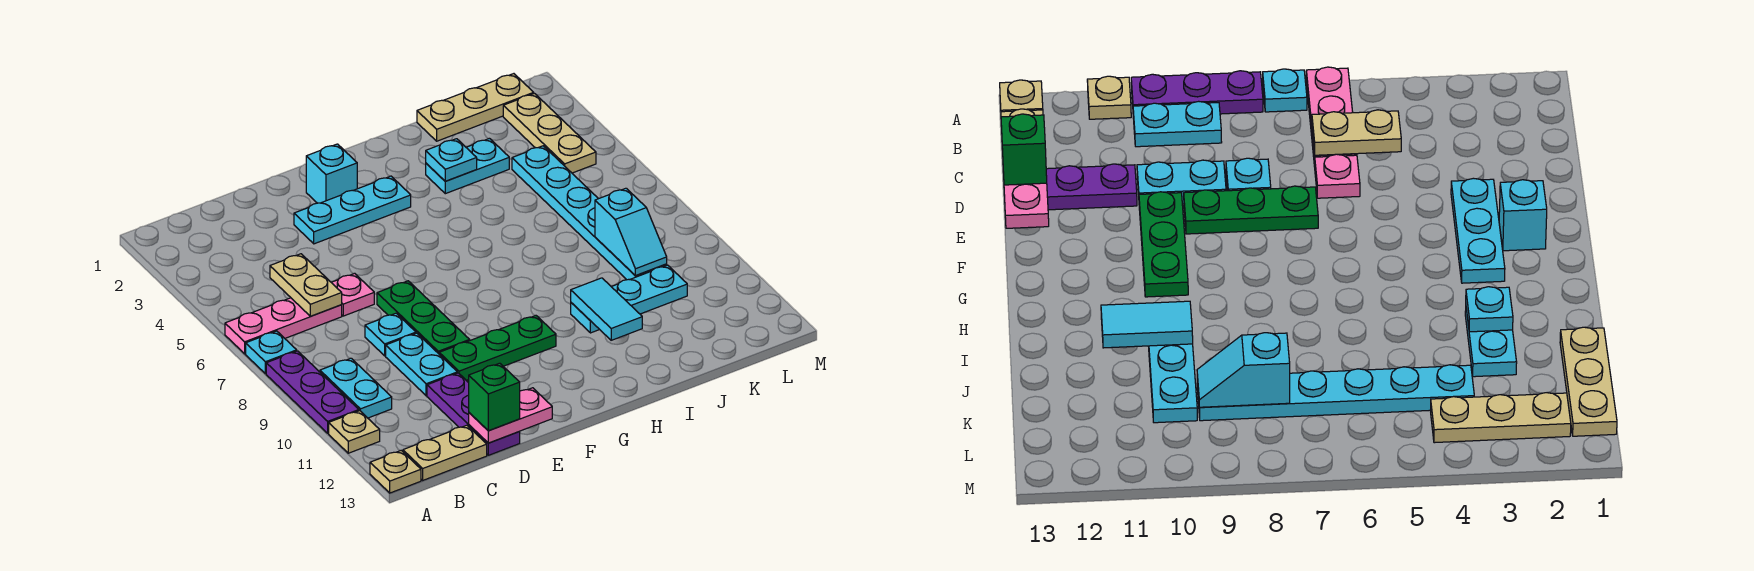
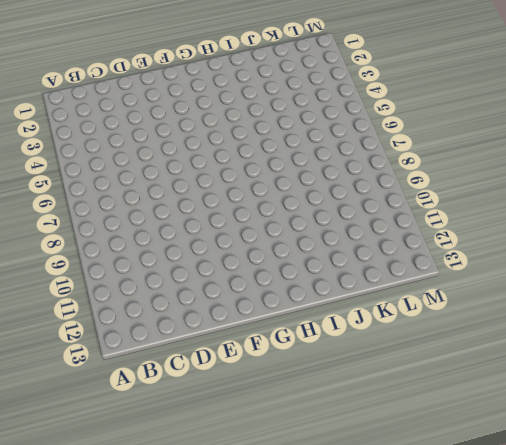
none -> pink 1x3 plate [225,298,342,354]
none -> cyan 1x1 plate [246,331,297,374]
none -> purple 1x3 plate [266,351,359,433]

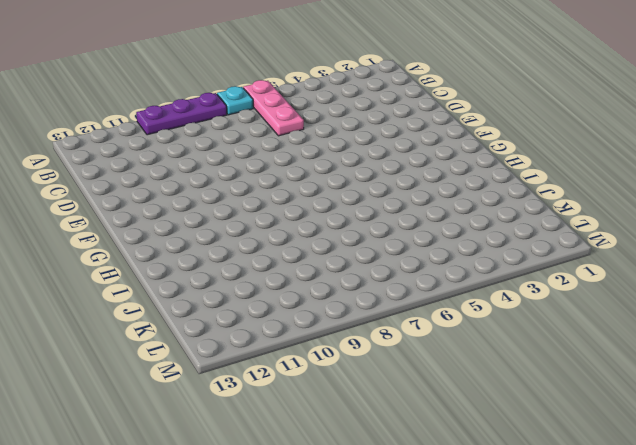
none -> tan 1x1 plate [329,411,380,453]
none -> tan 1x1 plate [370,451,421,493]
none -> cyan 1x2 plate [320,358,392,418]

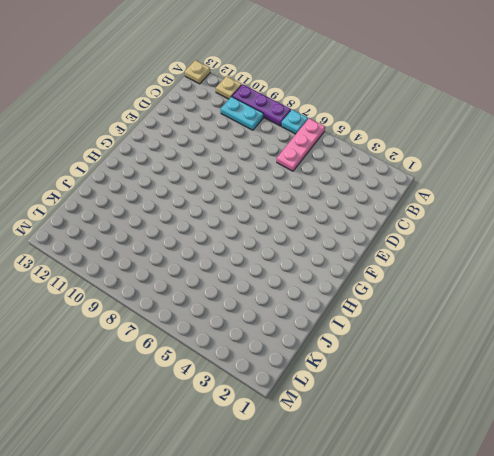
none -> tan 1x2 plate [403,425,487,480]
none -> pink 1x1 plate [331,273,374,316]
none -> cyan 1x1 plate [365,313,416,356]

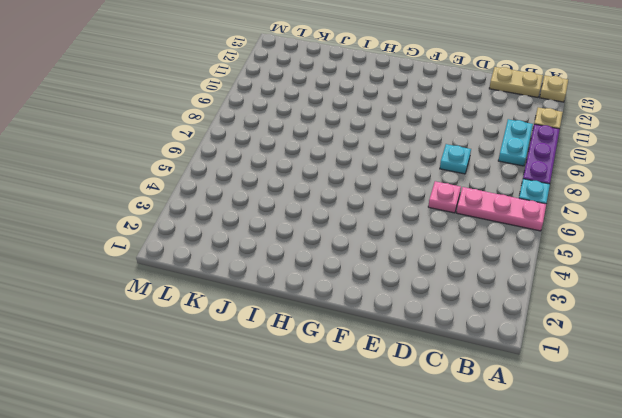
none -> cyan 1x2 plate [386,333,457,396]
none -> purple 1x3 plate [427,373,520,455]
none -> cyan 1x3 plate [294,176,411,244]

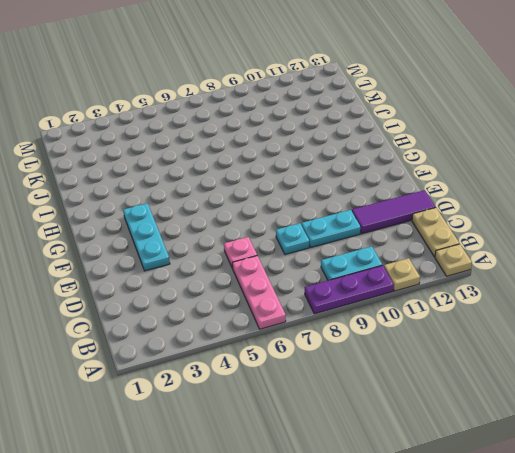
purple 1x3 tile [352,190,436,234] -> purple 1x3 plate [427,373,520,455]
none -> cyan 1x1 plate [246,331,297,374]
none -> green 1x3 plate [377,281,470,354]
none -> green 1x3 plate [439,316,556,380]

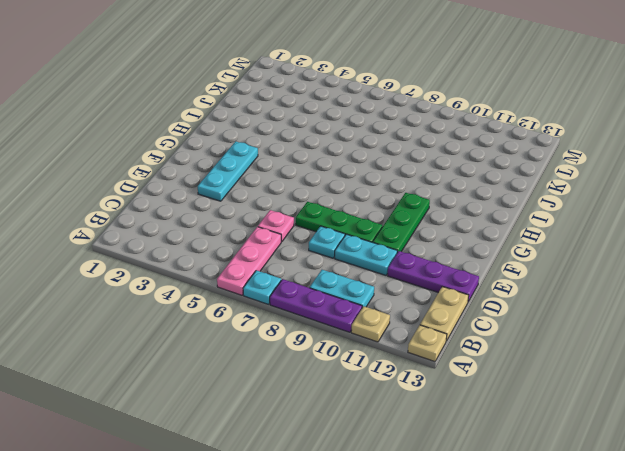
none -> cyan 1x1 brick [306,144,357,203]
none -> cyan 1x2 plate [426,139,509,194]
none -> cyan 1x3 plate [571,265,687,333]

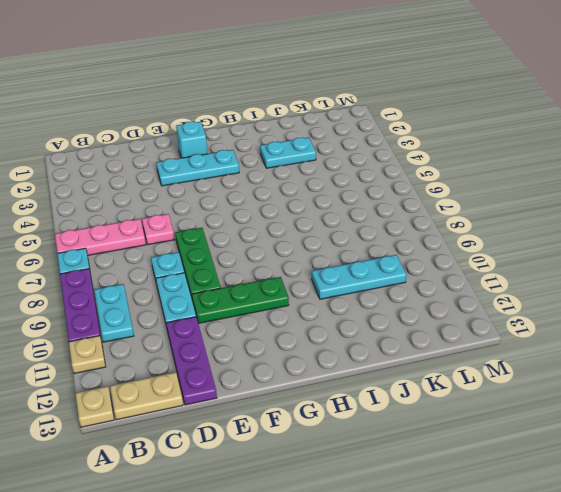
none -> tan 1x3 plate [417,74,534,141]
none -> cyan 1x6 plate [512,146,667,280]
none -> tan 1x3 plate [503,94,596,173]

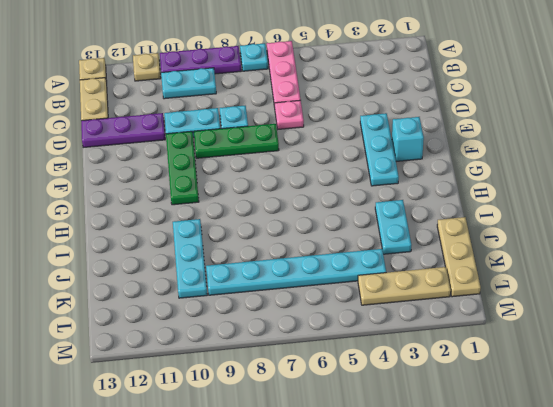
none -> tan 1x2 plate [270,254,342,316]
none -> pink 1x2 plate [469,388,552,443]
none -> cyan 1x1 plate [426,139,477,181]

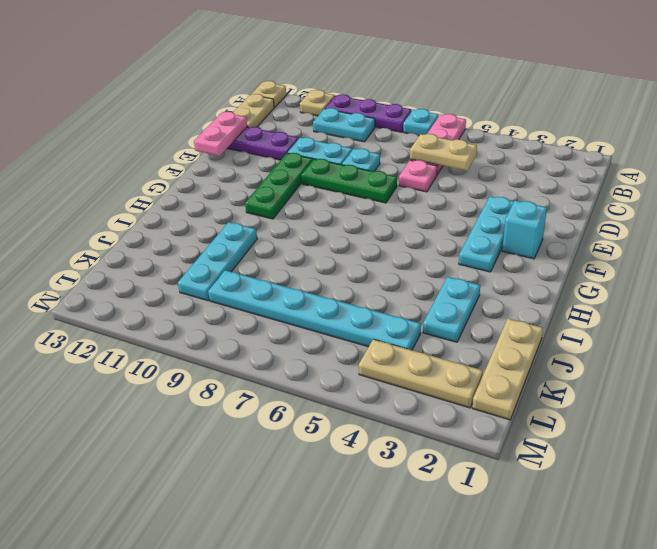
none -> cyan 1x1 plate [426,139,477,181]
none -> cyan 1x2 tile [571,278,642,340]
none -> cyan 1x2 slope [595,188,667,276]

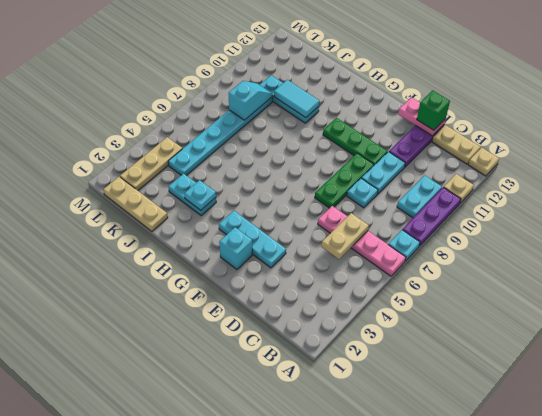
cyan 1x2 tile [274,80,319,118] -> cyan 1x2 tile turned to [571,278,642,340]

